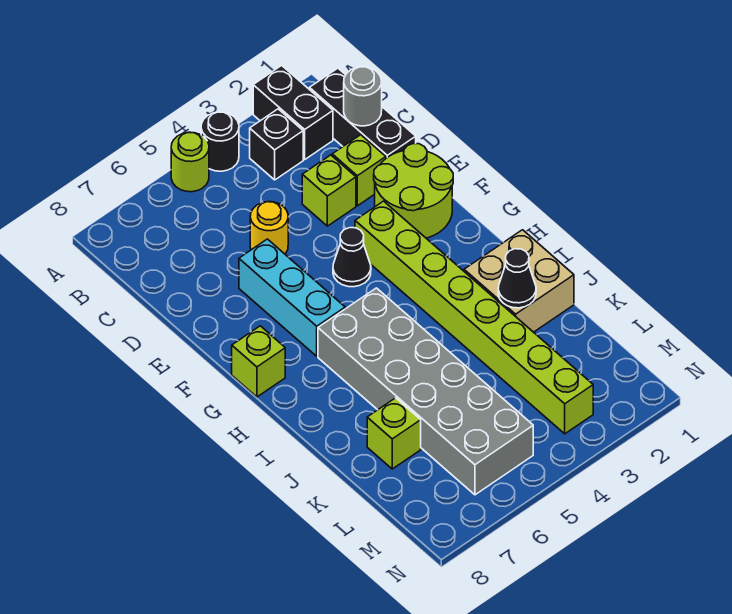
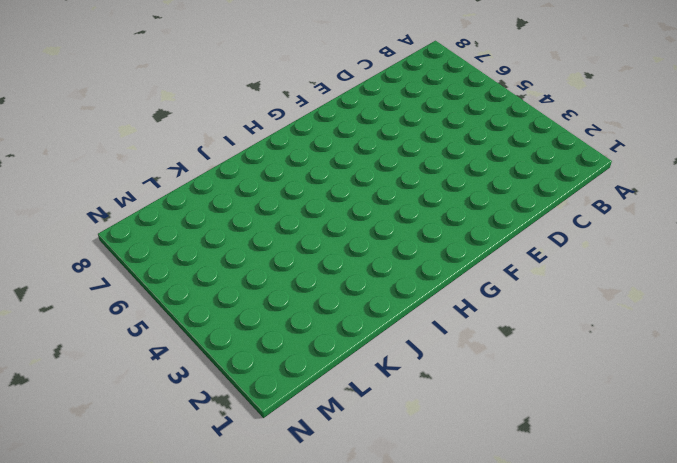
none -> black 1x2 brick [253,65,333,159]
none -> black 1x1 round brick [201,112,239,171]
none -> lime 1x1 round brick [171,132,209,192]

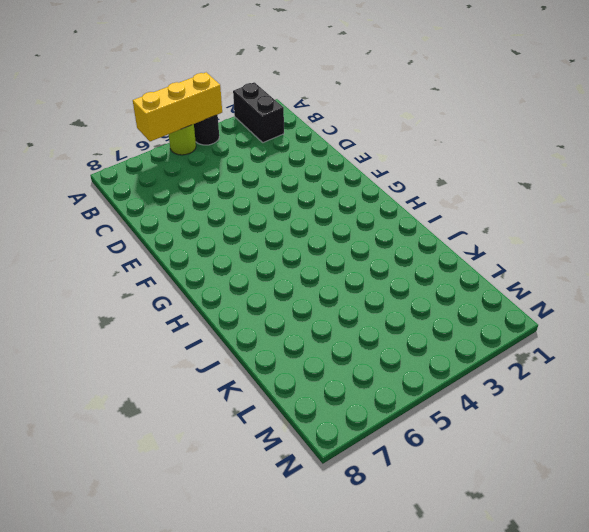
yellow 1x3 brick [133,72,222,141] -> none
none -> black 1x3 brick [309,68,416,158]
none -> black 1x1 brick [250,109,303,180]
none -> lime 1x1 brick [332,135,386,206]

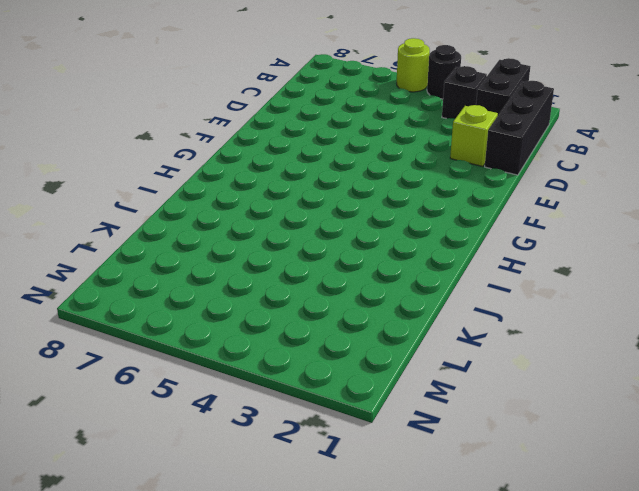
none -> lime 1x1 brick [302,155,356,226]
none -> yellow 1x1 round brick [250,202,288,254]
none -> lime 2x2 round brick [374,144,453,238]

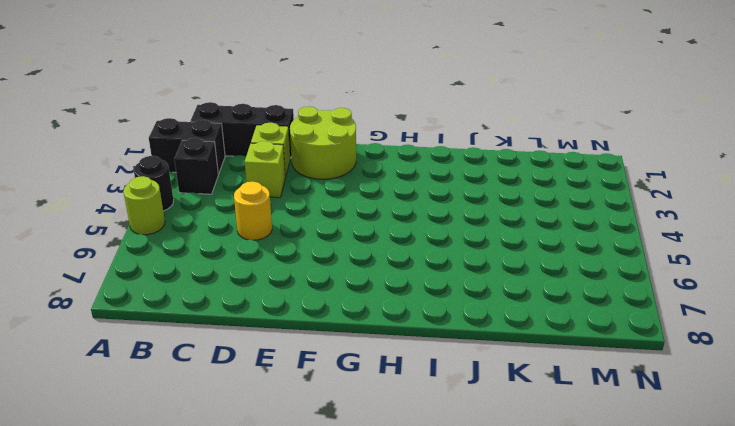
none -> cyan 1x3 brick [239,239,345,356]
none -> lime 1x8 brick [355,201,593,434]
none -> black 1x1 cone [333,228,371,287]

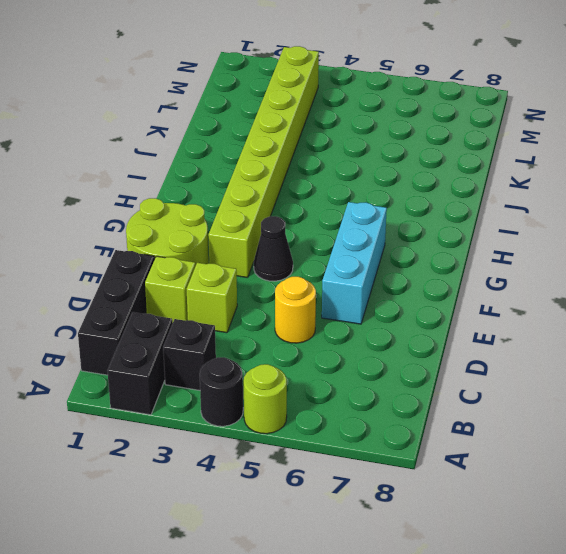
none -> lime 1x1 brick [232,326,285,397]
none -> grey 2x6 brick [318,288,533,495]
none -> tan 2x2 brick [464,230,574,332]

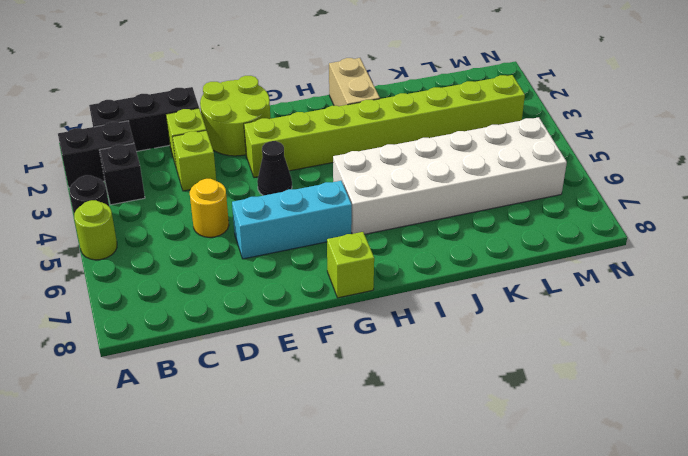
white 2x6 brick [333,117,567,234] -> grey 2x6 brick [318,288,533,495]
tan 1x2 brick [329,58,380,106] -> tan 2x2 brick [464,230,574,332]
none -> lime 1x1 brick [367,398,421,469]
none -> grey 1x1 round brick [344,67,382,126]
none -> black 1x1 cone [498,249,536,308]

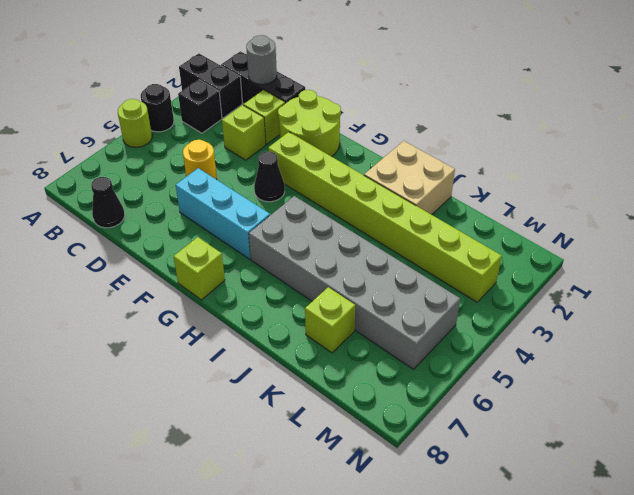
black 1x1 cone [91,177,125,228] -> black 1x1 cone moved to [498,249,536,308]

